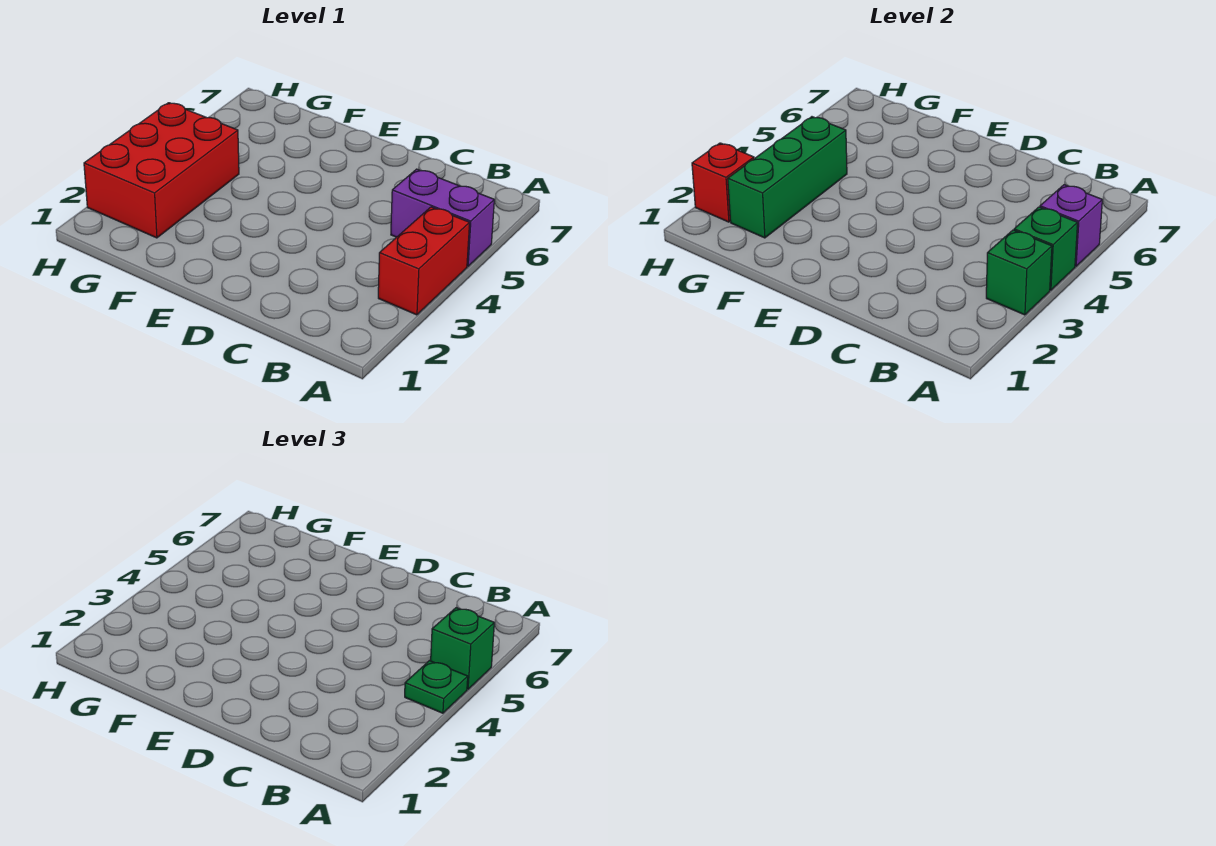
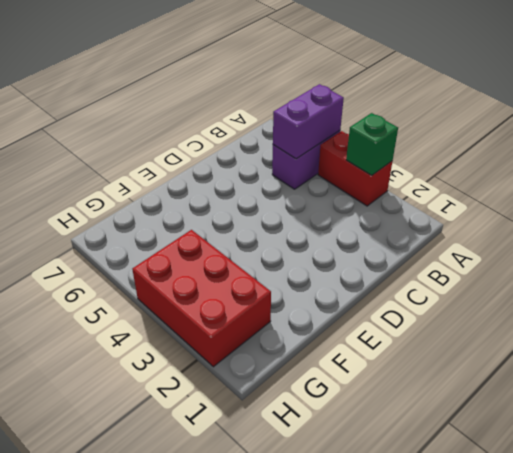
purple 1x2 brick [273,84,344,159] -> purple 1x1 brick [1040,185,1102,266]
none -> green 1x1 brick [1014,207,1078,290]
none -> green 1x3 brick [728,117,847,238]

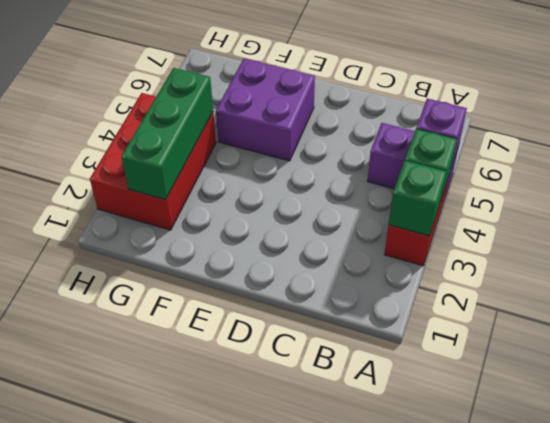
purple 2x2 brick [216,59,315,161] -> none
none -> red 1x1 brick [692,143,754,222]
none -> green 1x1 plate [405,661,468,713]

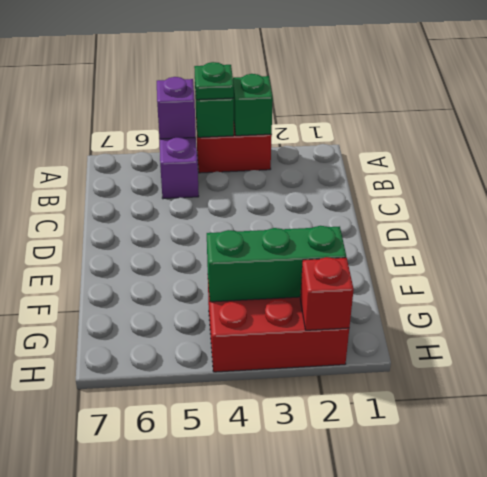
none -> green 1x1 brick [431,608,494,689]

